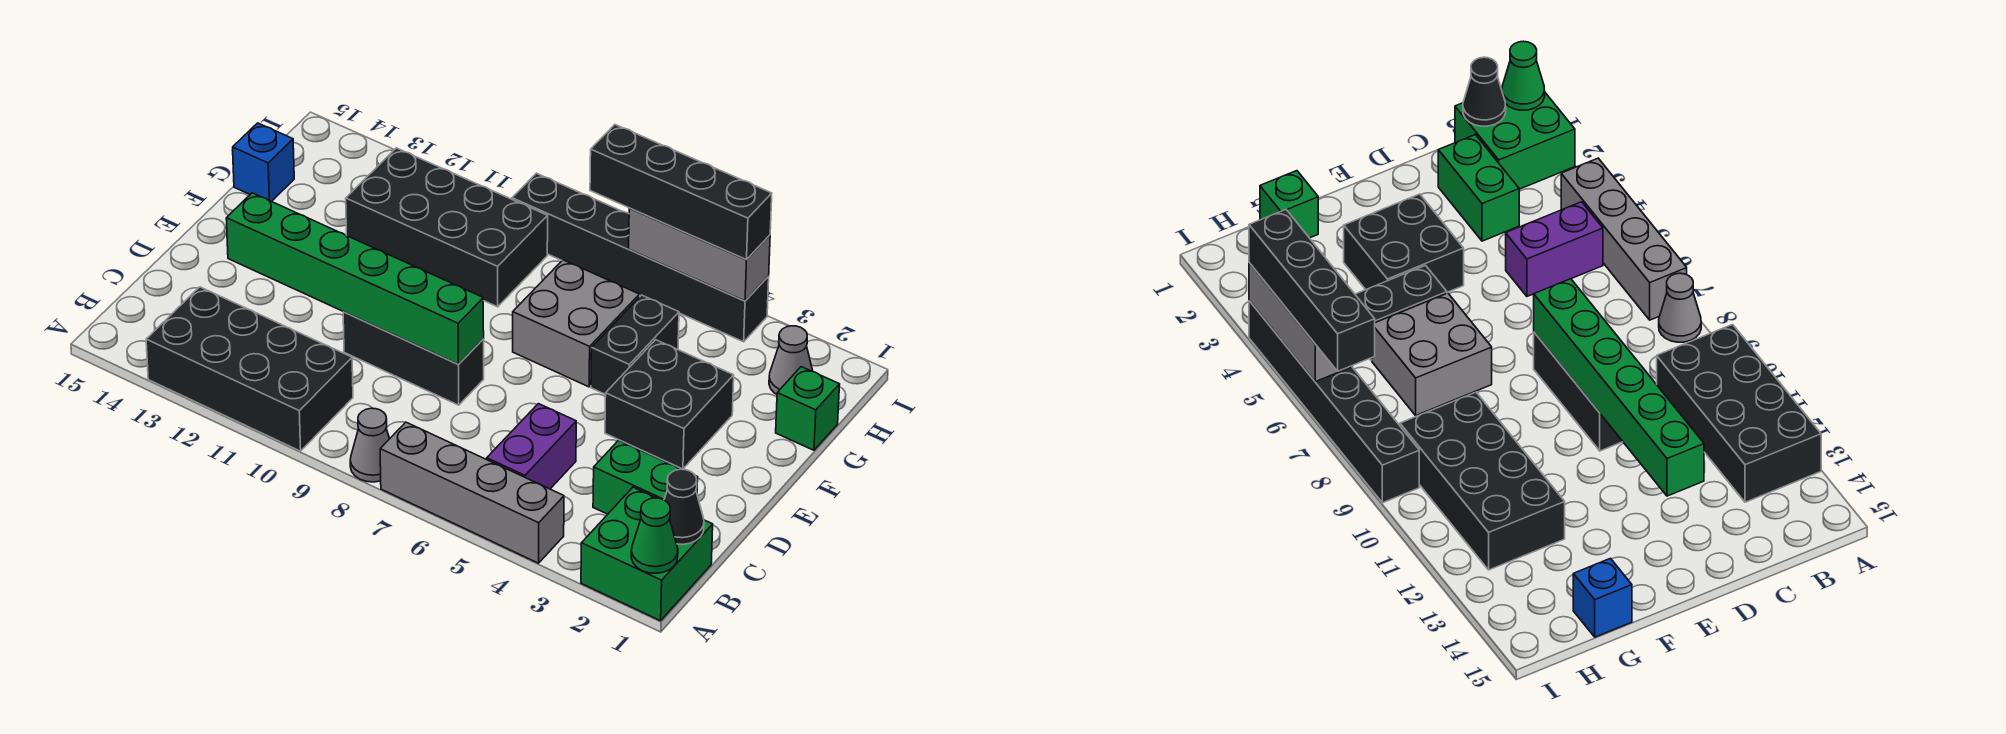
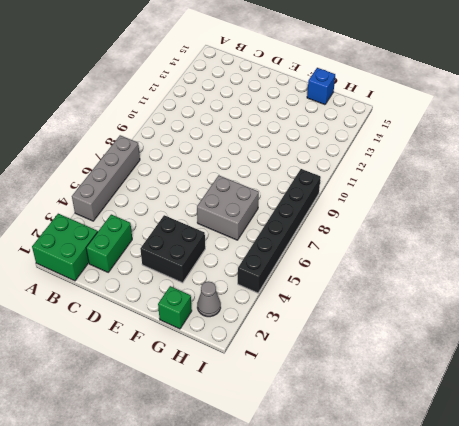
none -> grey 1x1 cone [350,408,389,482]
none -> black 2x4 brick [146,287,353,451]
none -> purple 1x2 brick [487,404,576,489]

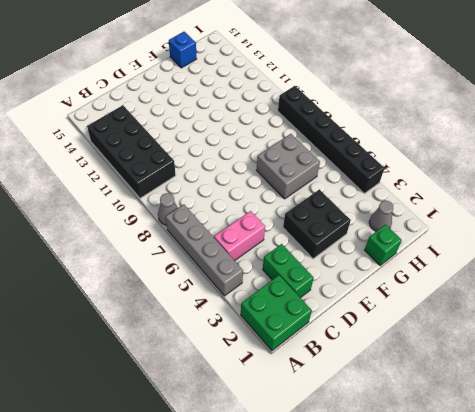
pink 1x2 brick [214,211,265,261] -> purple 1x2 brick [487,404,576,489]
none -> black 1x3 brick [343,312,484,405]
none -> black 1x2 brick [591,295,679,395]
none -> black 2x4 brick [346,148,548,307]

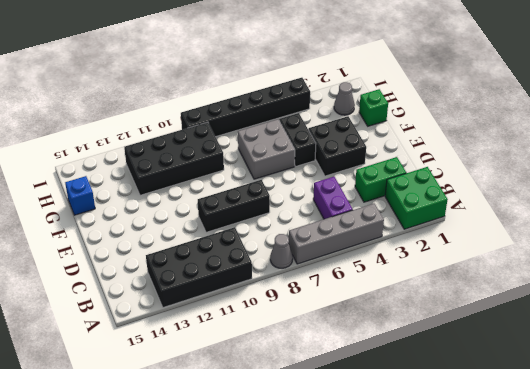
none -> green 1x1 cone [631,498,678,573]
none -> black 1x1 cone [664,469,704,544]
none -> green 1x6 brick [226,193,484,364]

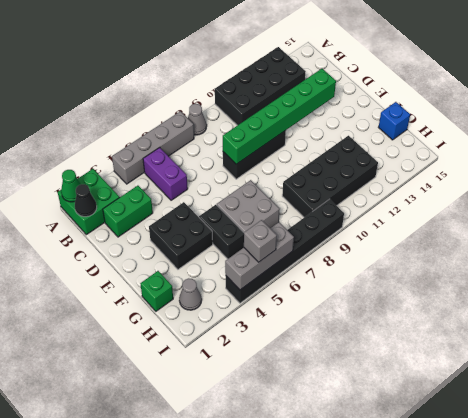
grey 1x1 brick [244,220,277,262] -> black 1x4 brick [590,125,772,260]

